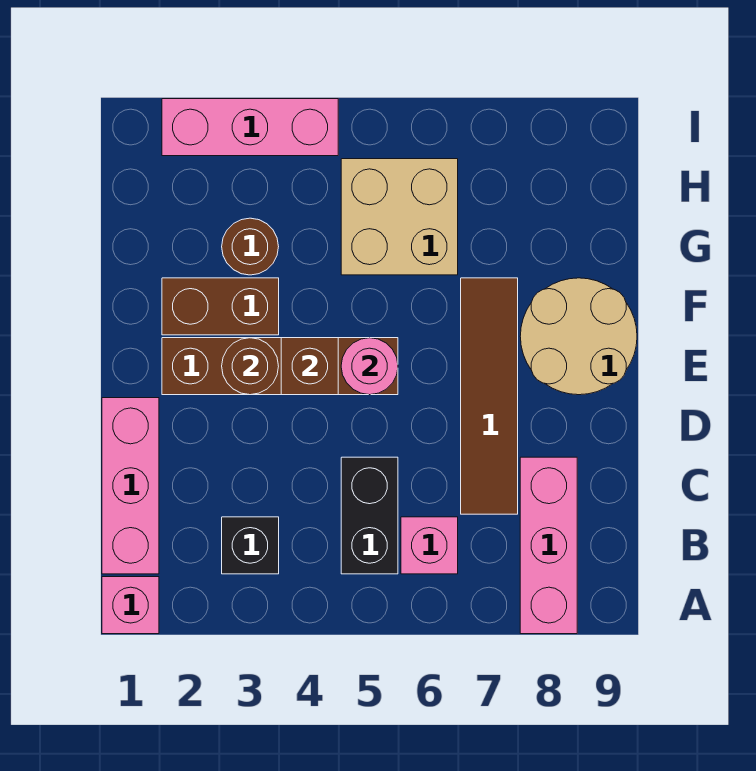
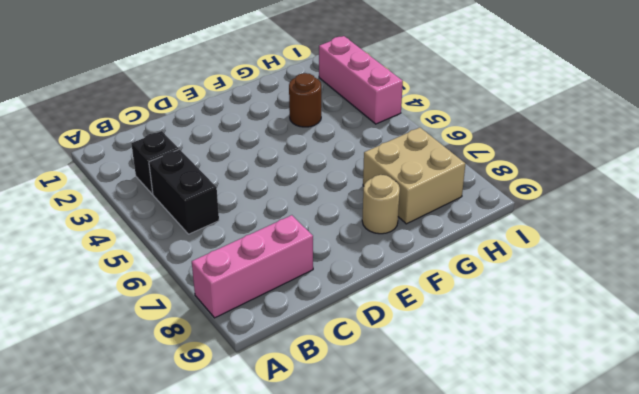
black 1x2 brick [149,149,219,234] -> black 1x2 brick turned to [341,457,398,574]
tan 1x1 round brick [362,175,400,234] -> tan 2x2 round brick [520,278,637,395]
tan 2x2 brick [363,127,465,224] -> tan 2x2 brick moved to [341,159,458,275]
none -> pink 1x1 brick [102,577,159,634]
none -> pink 1x3 brick [102,398,159,574]
none -> pink 1x1 brick [401,517,458,574]

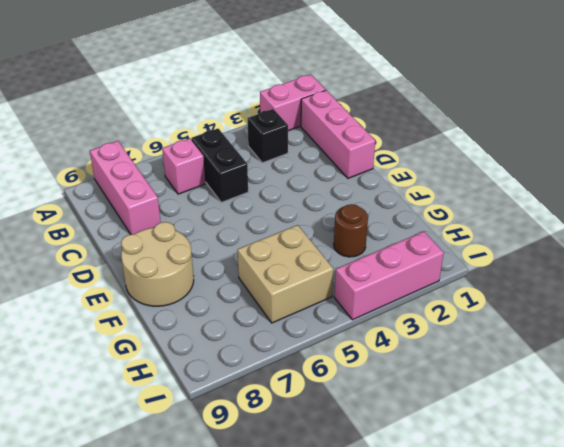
pink 1x2 brick [260,74,326,131] -> pink 1x1 brick [102,577,159,634]
none -> brown 1x4 tile [461,278,518,514]
none -> brown 1x4 brick [162,338,398,395]
none -> brown 1x2 brick [162,278,279,335]

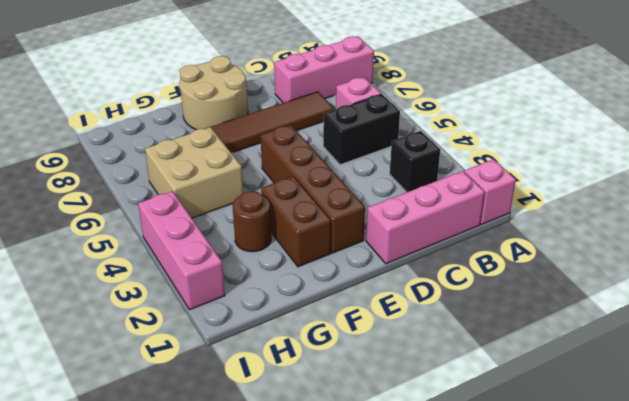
none -> brown 1x1 round brick [222,338,279,395]
none -> brown 1x1 brick [281,338,338,395]
none -> pink 1x1 round brick [341,338,398,395]

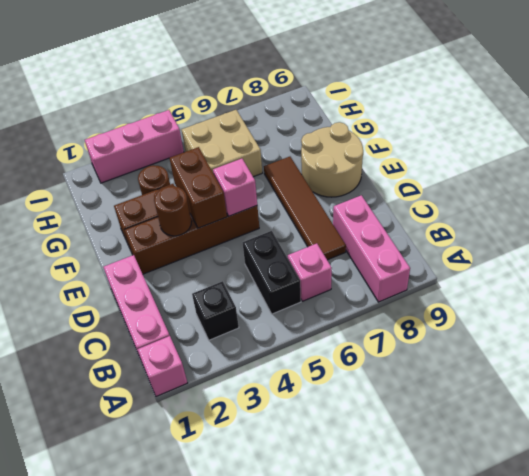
brown 1x2 brick [170,147,227,228] -> brown 1x1 brick [281,338,338,395]
pink 1x1 brick [213,159,257,216] -> pink 1x1 round brick [341,338,398,395]

